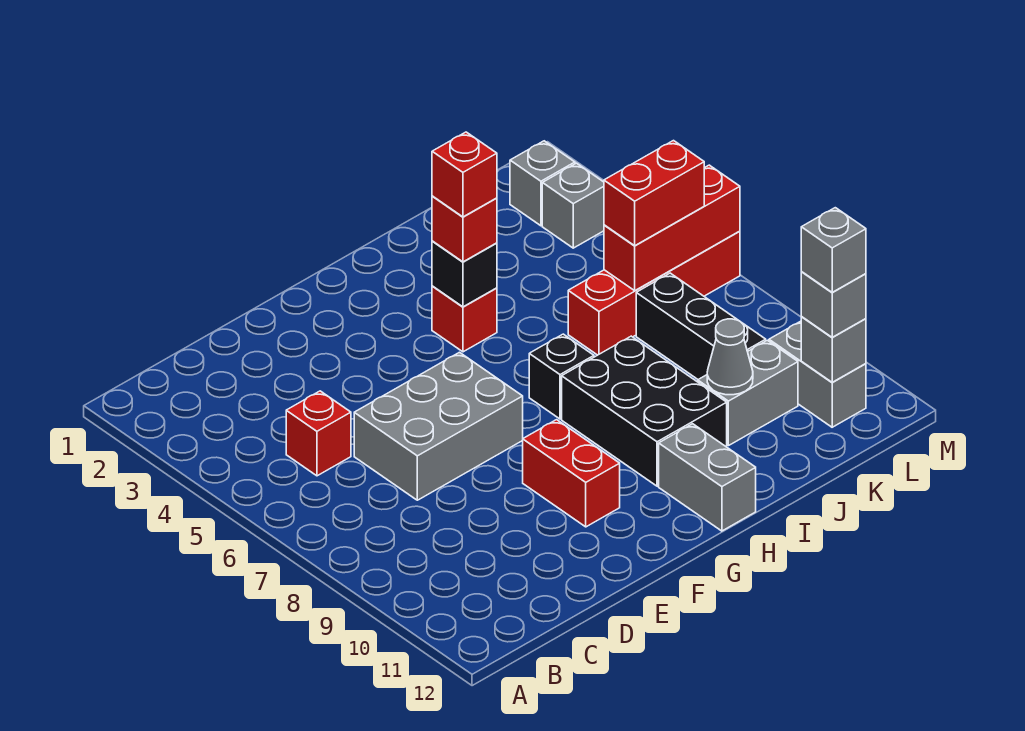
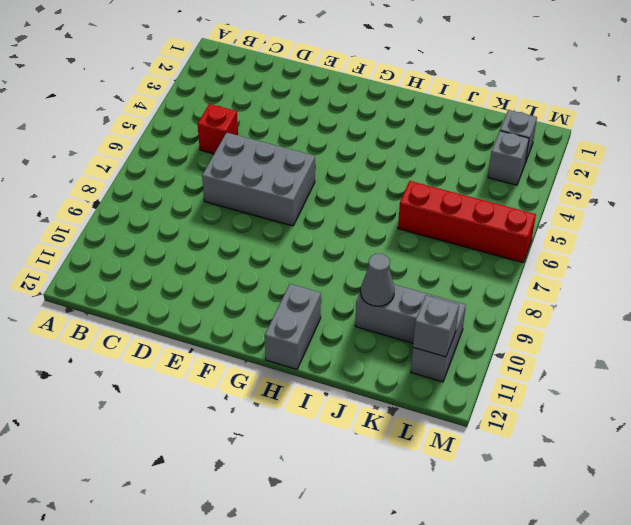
none -> red 1x2 brick [523,420,620,527]
none -> red 1x1 brick [432,286,497,352]
none -> black 1x1 brick [529,334,594,419]

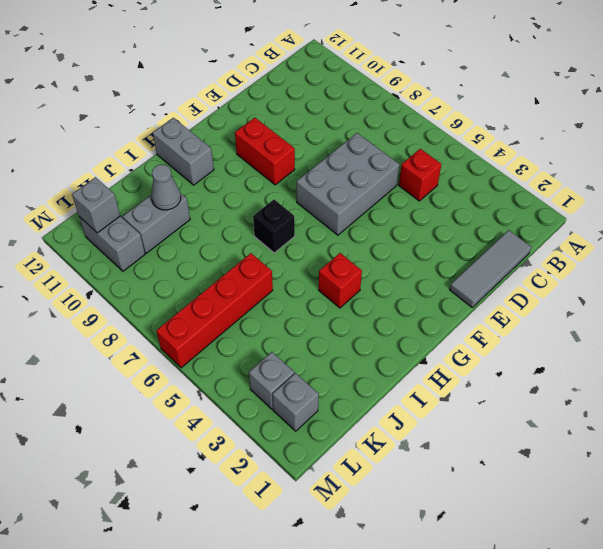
grey 1x3 tile [450,230,531,307] -> none
none -> black 2x3 brick [562,336,727,486]
none -> black 1x3 brick [636,273,766,379]
none -> black 1x1 brick [432,241,497,307]

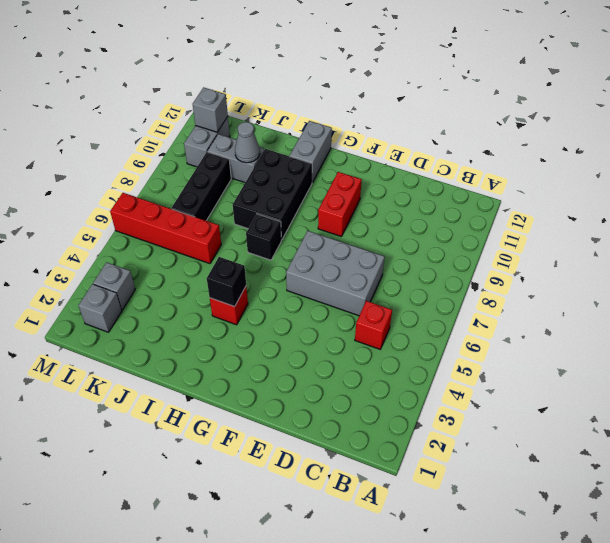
none -> red 1x3 brick [604,165,740,291]
none -> red 1x1 brick [432,196,497,262]
none -> red 1x2 brick [604,141,704,246]

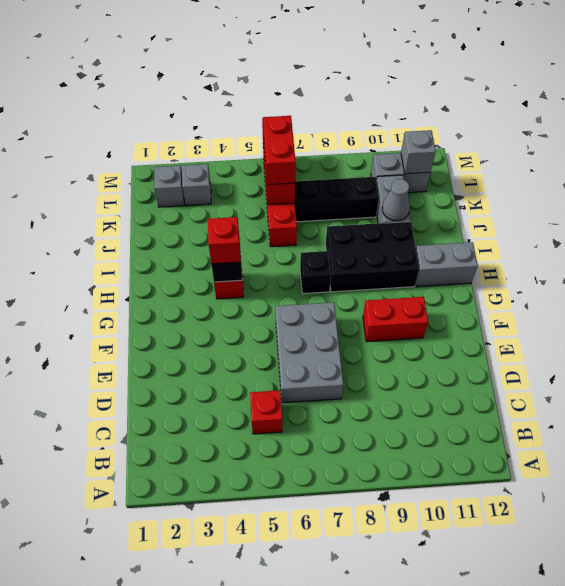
none -> grey 1x1 brick [801,272,866,337]
none -> red 1x1 brick [432,132,497,217]
none -> grey 1x1 brick [801,208,866,292]

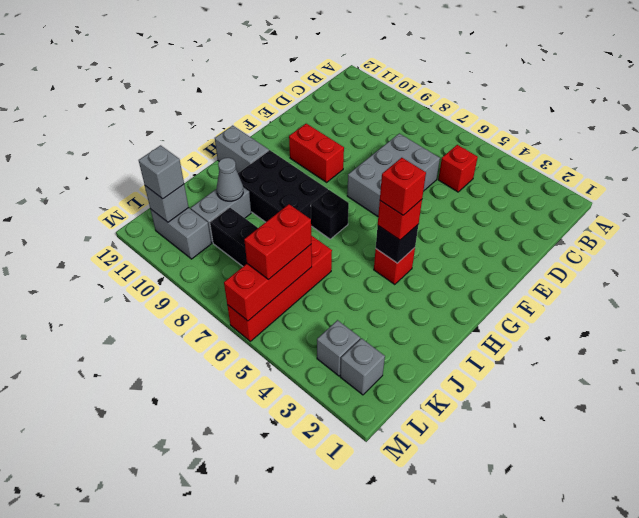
none -> grey 1x1 brick [801,208,866,292]

